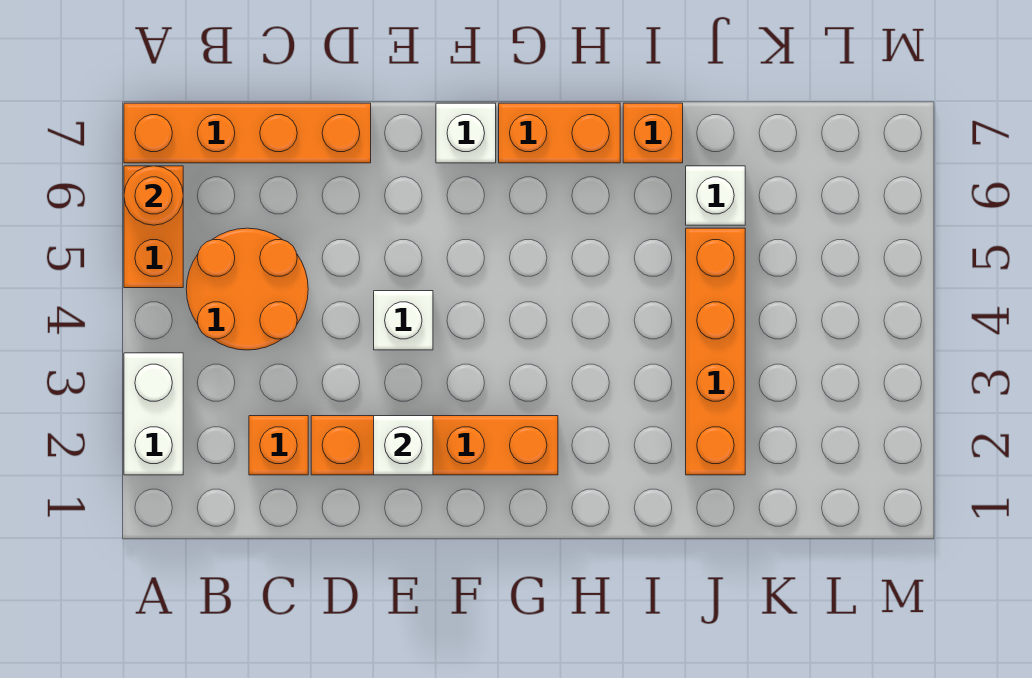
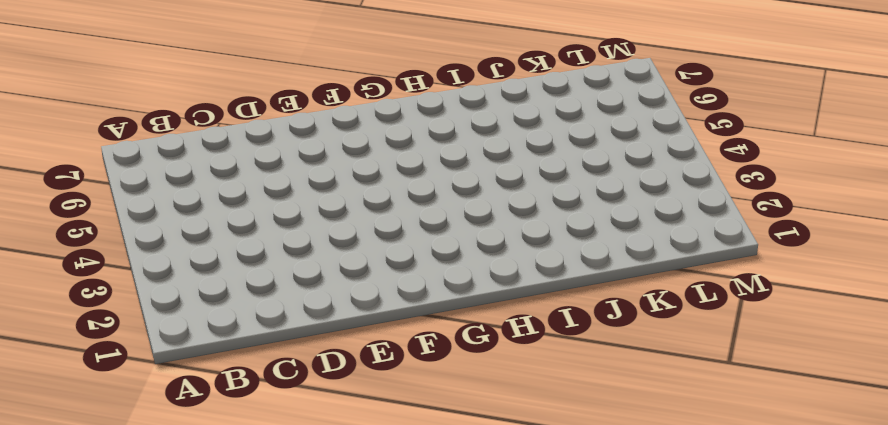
none -> white 1x2 brick [124,353,183,475]
none -> orange 1x2 brick [124,166,183,288]
none -> orange 1x4 brick [124,103,371,163]

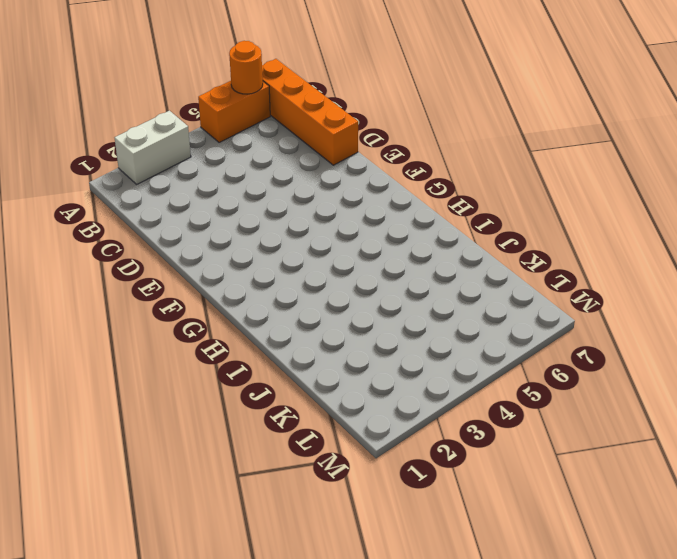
none -> orange 2x2 round brick [186,228,308,350]
none -> orange 1x1 brick [249,416,308,475]
none -> orange 1x4 brick [311,416,558,475]

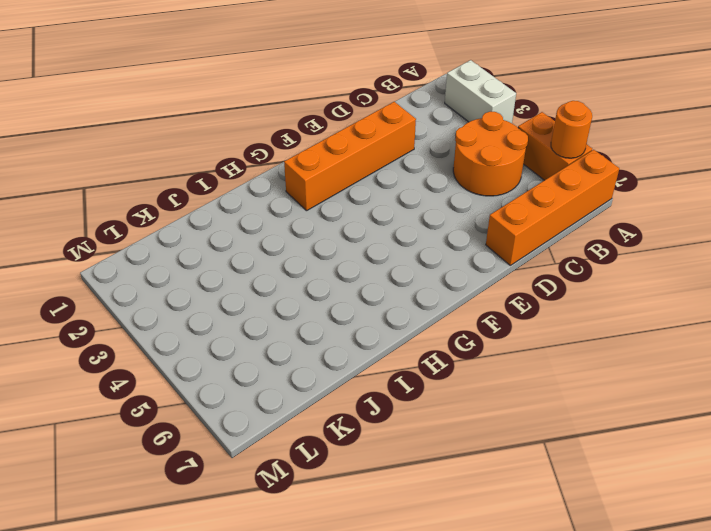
none -> orange 1x1 brick [249,416,308,475]
none -> white 1x1 brick [374,291,433,350]
none -> white 1x1 brick [436,103,496,163]

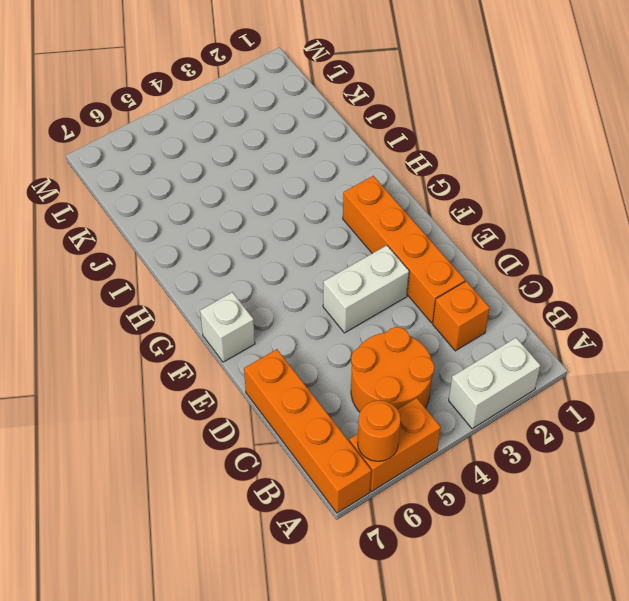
white 1x2 brick [323,245,409,333] -> white 1x1 brick [374,291,433,350]
none -> orange 1x2 brick [499,103,620,163]
none -> orange 1x1 brick [623,103,683,163]
none -> orange 1x4 brick [686,228,745,475]

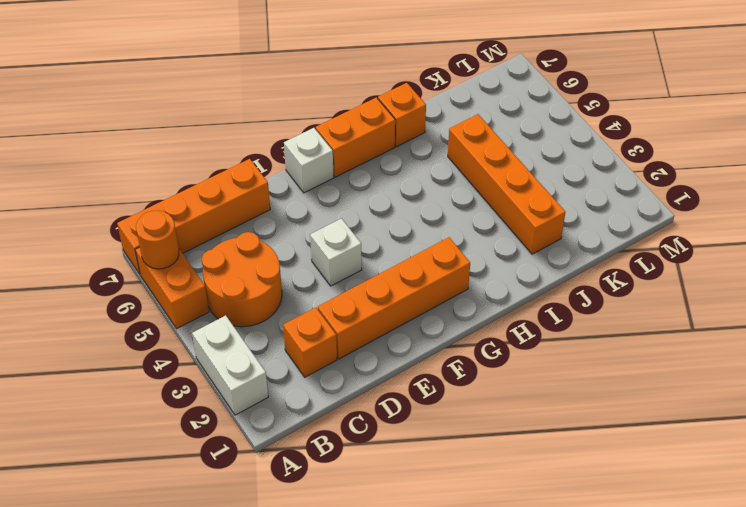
none -> white 1x1 brick [686,166,745,225]
none -> white 1x1 brick [374,416,433,475]

